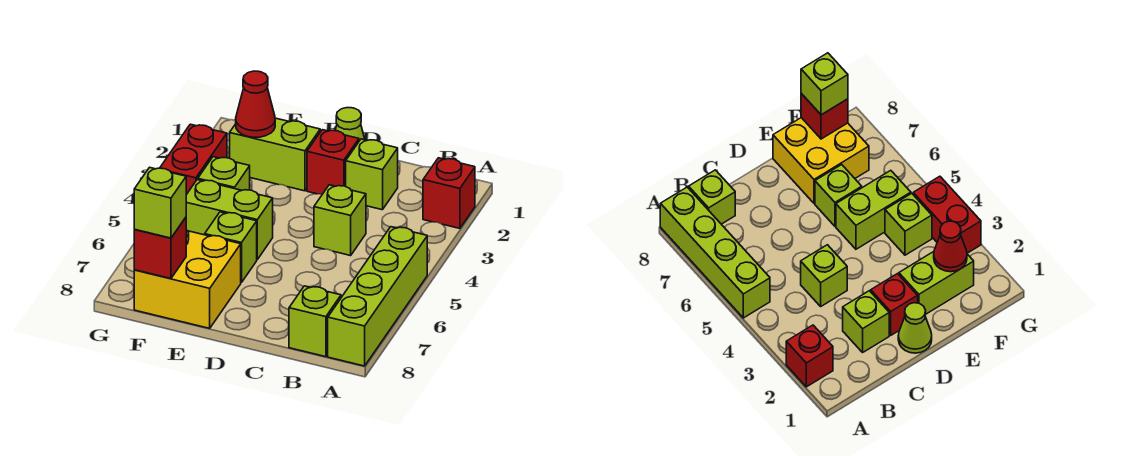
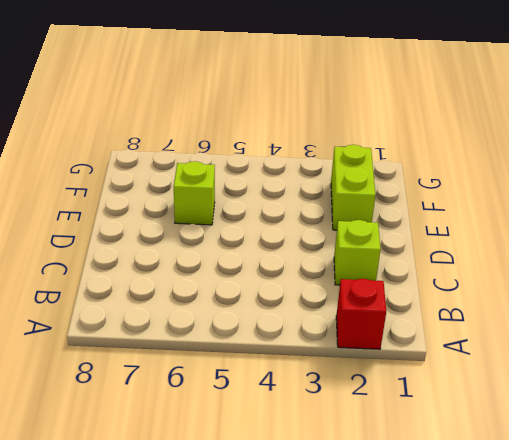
none -> lime 1x4 brick [328,227,427,366]
none -> lime 1x1 brick [289,286,341,357]
none -> lime 1x1 brick [314,185,366,256]

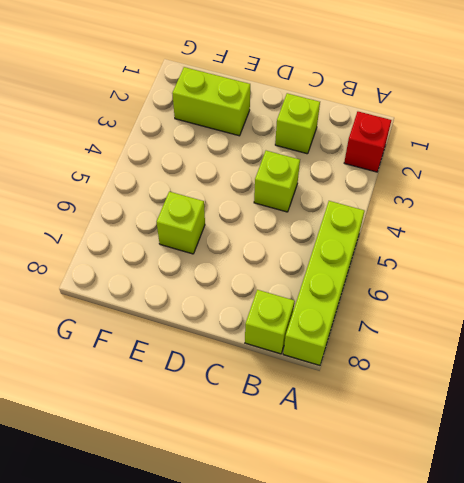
none -> lime 1x1 cone [335,108,365,141]
none -> red 1x1 brick [307,130,359,194]
none -> lime 1x2 brick [186,180,273,259]

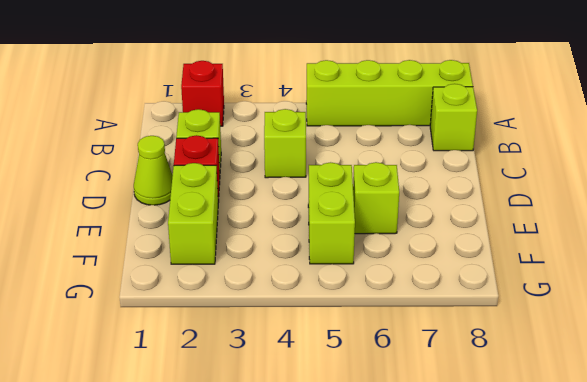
none -> yellow 2x2 brick [134,230,241,328]
none -> lime 1x1 brick [198,157,250,190]
none -> red 1x2 brick [160,124,227,195]

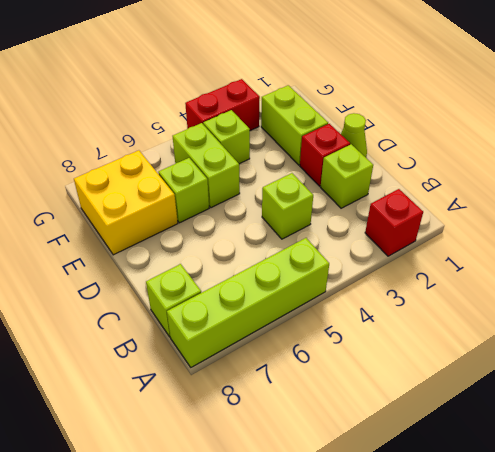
none -> red 1x1 cone [236,71,275,137]
none -> red 1x1 brick [134,218,186,279]
none -> lime 1x1 brick [134,167,186,238]

